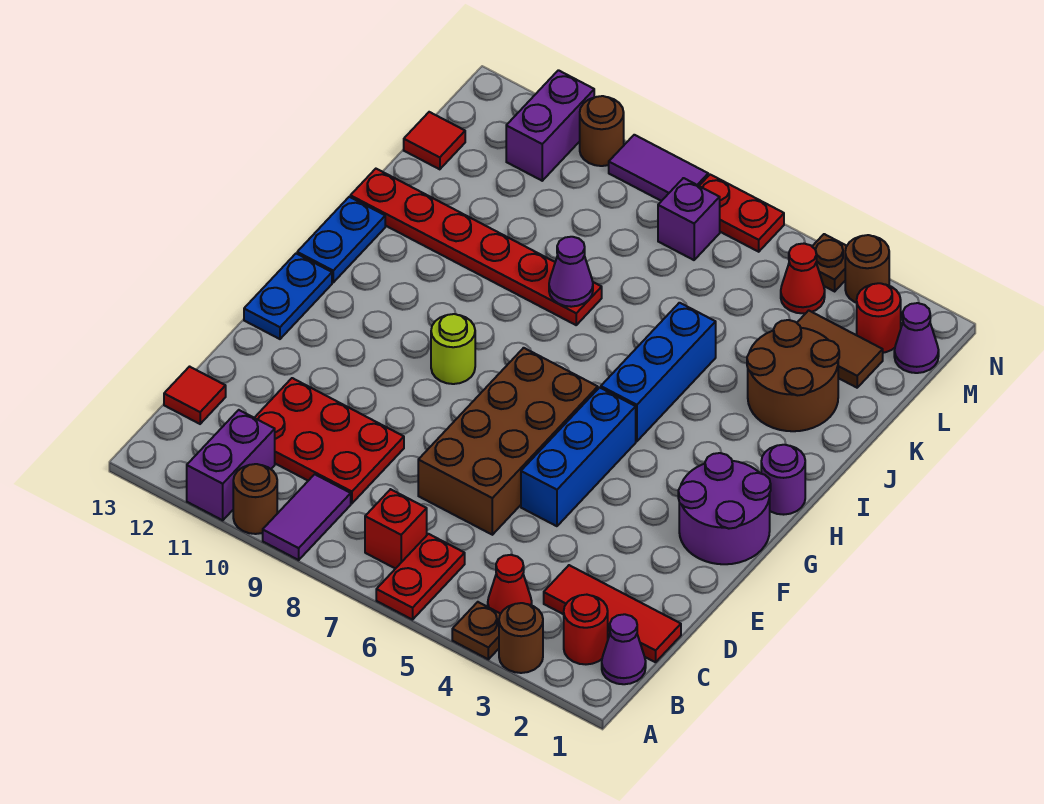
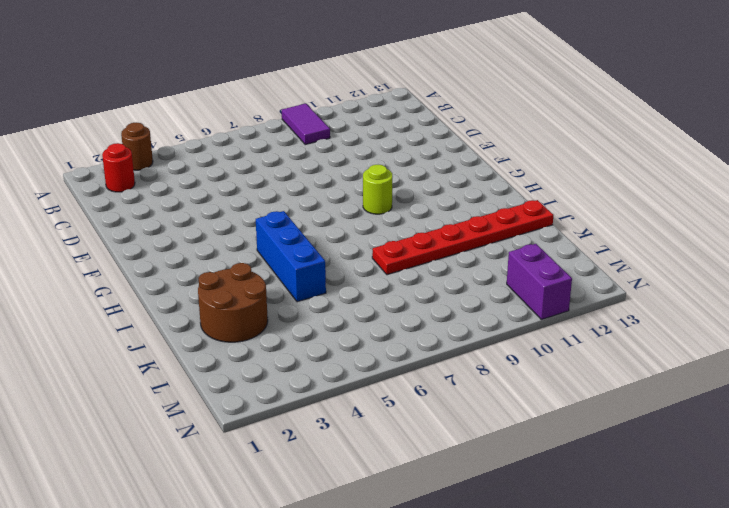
none -> brown 1x1 plate [452,602,500,659]
none -> red 1x2 plate [376,534,465,620]
none -> brown 1x1 round brick [233,464,277,534]
none -> purple 1x2 brick [187,410,275,520]

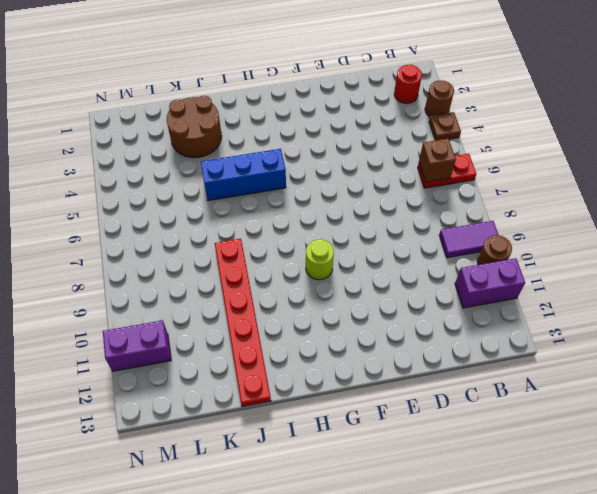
brown 1x1 brick [419,139,456,182] -> none
none -> purple 1x1 cone [602,614,646,684]
none -> red 1x1 cone [488,555,532,614]
none -> red 1x1 brick [365,489,427,569]
none -> red 1x3 tile [544,565,681,662]

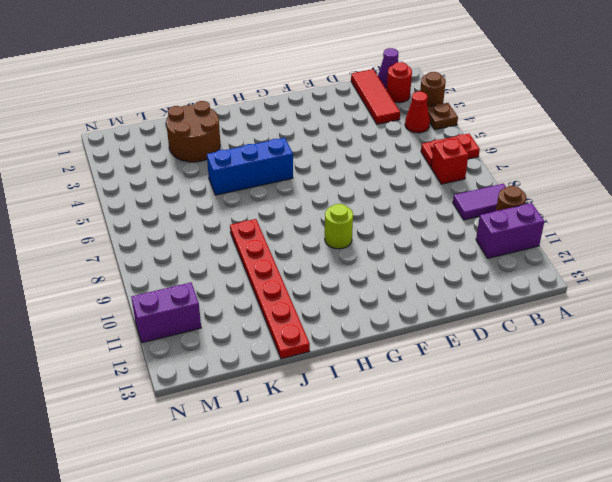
none -> red 2x3 plate [255,378,404,503]
none -> red 1x1 tile [164,367,226,424]
none -> brown 2x4 brick [418,348,598,535]
none -> blue 1x3 brick [521,388,636,526]

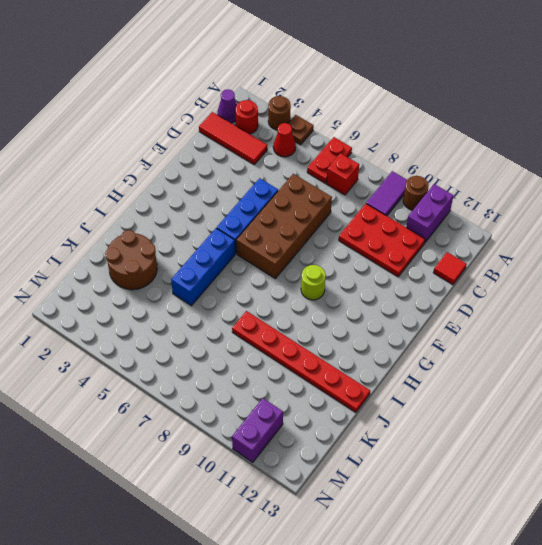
none -> purple 2x2 round brick [678,453,771,564]
none -> blue 1x2 plate [244,254,332,339]
none -> purple 1x1 round brick [761,445,805,515]
none -> blue 1x2 plate [297,197,385,282]

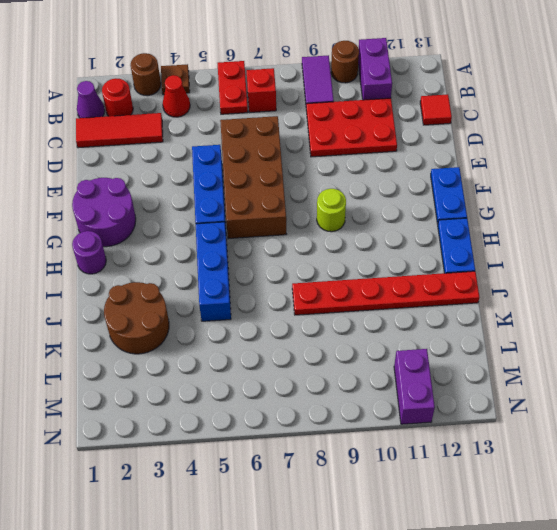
none -> brown 1x2 tile [797,310,883,388]
none -> red 1x1 tile [404,112,465,169]
none -> purple 1x1 cone [894,303,939,373]
none -> red 1x1 round brick [857,283,901,353]

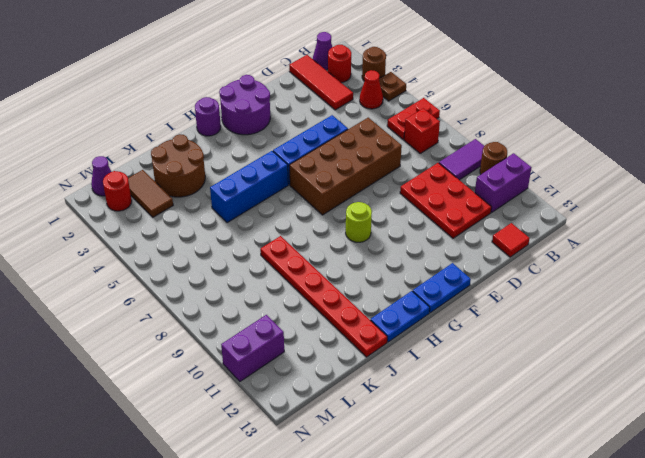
none -> red 1x1 tile [404,112,465,169]
none -> red 1x1 cone [781,244,825,313]
none -> purple 1x1 brick [658,178,720,260]
none -> brown 1x1 round brick [845,235,889,303]

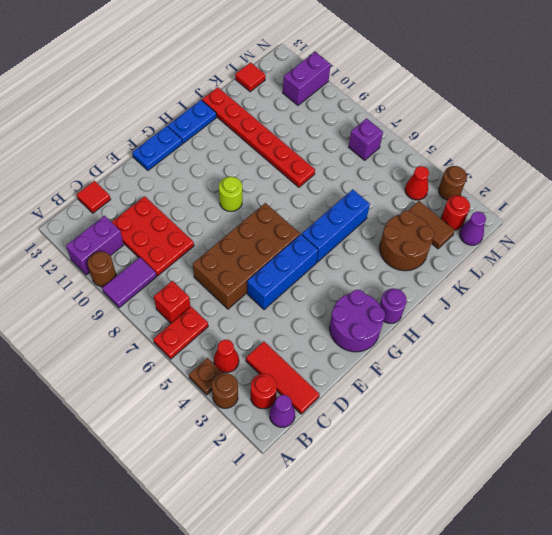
none -> brown 1x1 plate [812,234,847,291]
none -> red 1x2 plate [699,175,784,252]
none -> purple 1x2 tile [609,135,708,201]
none -> brown 1x1 round brick [580,96,624,166]

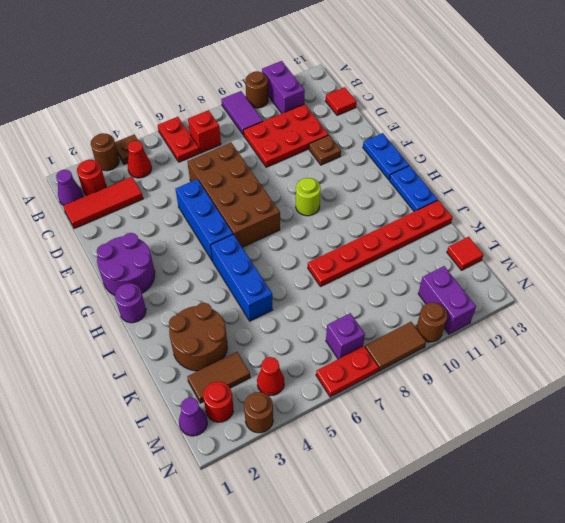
brown 1x1 plate [309,135,341,165] -> brown 1x1 plate moved to [812,234,847,291]
brown 1x2 tile [365,322,426,371] -> purple 1x2 tile [609,135,708,201]
none -> purple 1x1 cone [549,237,593,307]

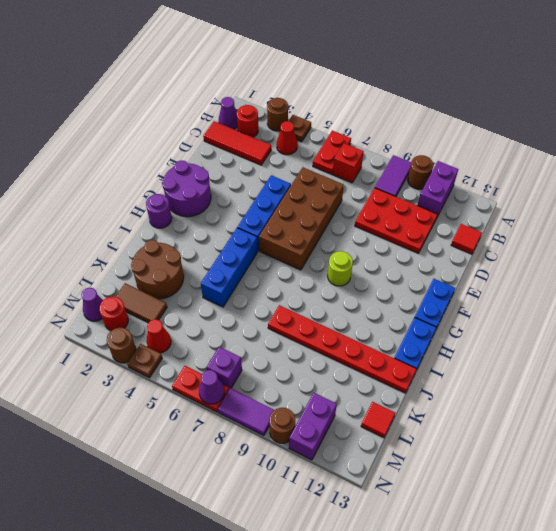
purple 1x1 cone [199,370,224,404] -> purple 1x1 cone moved to [549,237,593,307]

